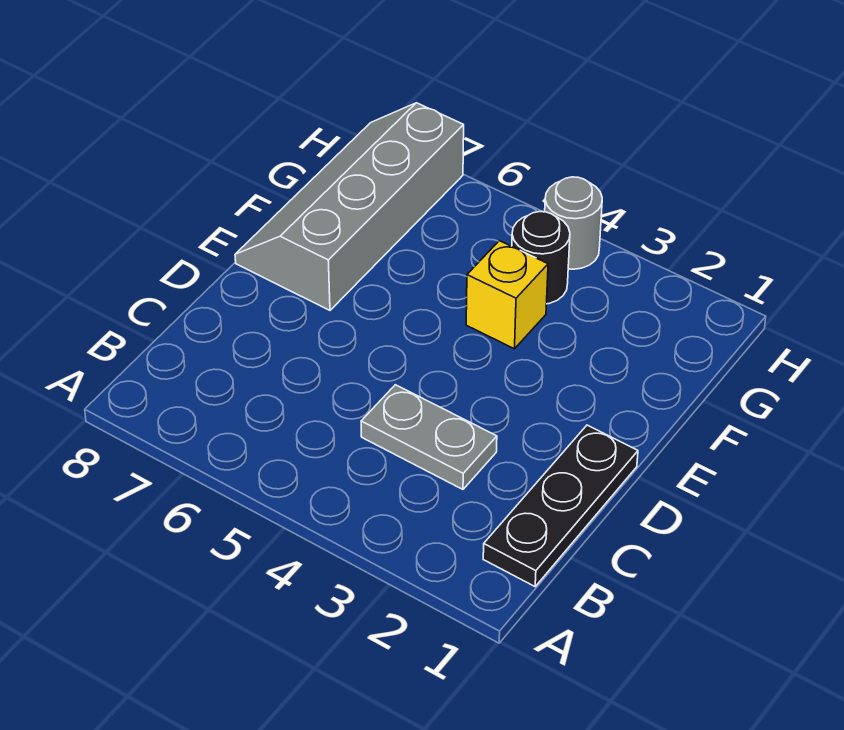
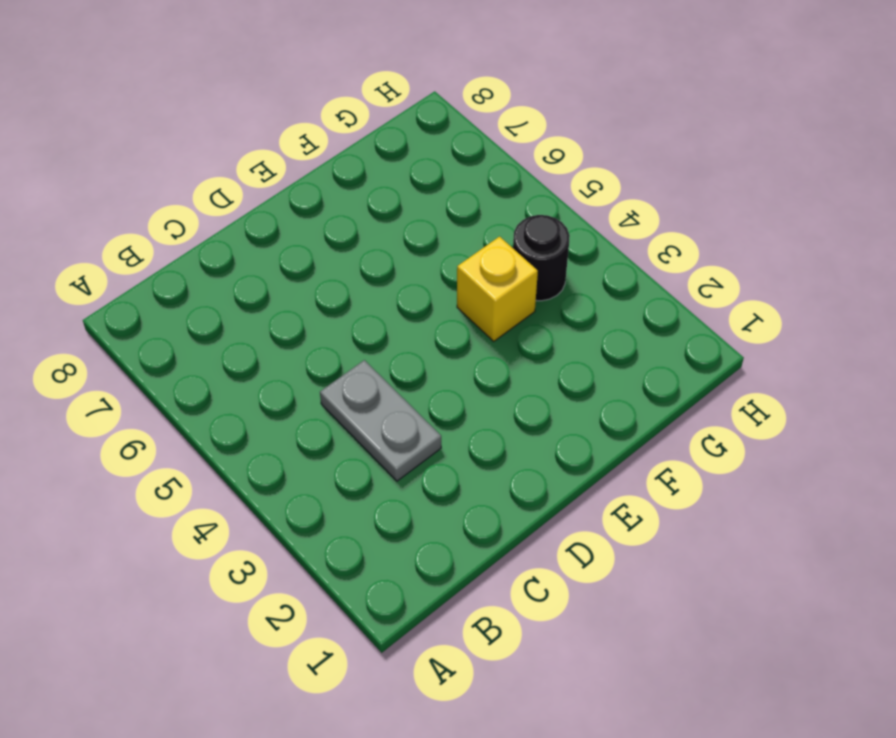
none -> black 1x3 plate [483,425,638,586]
none -> grey 2x4 slope [235,103,464,310]

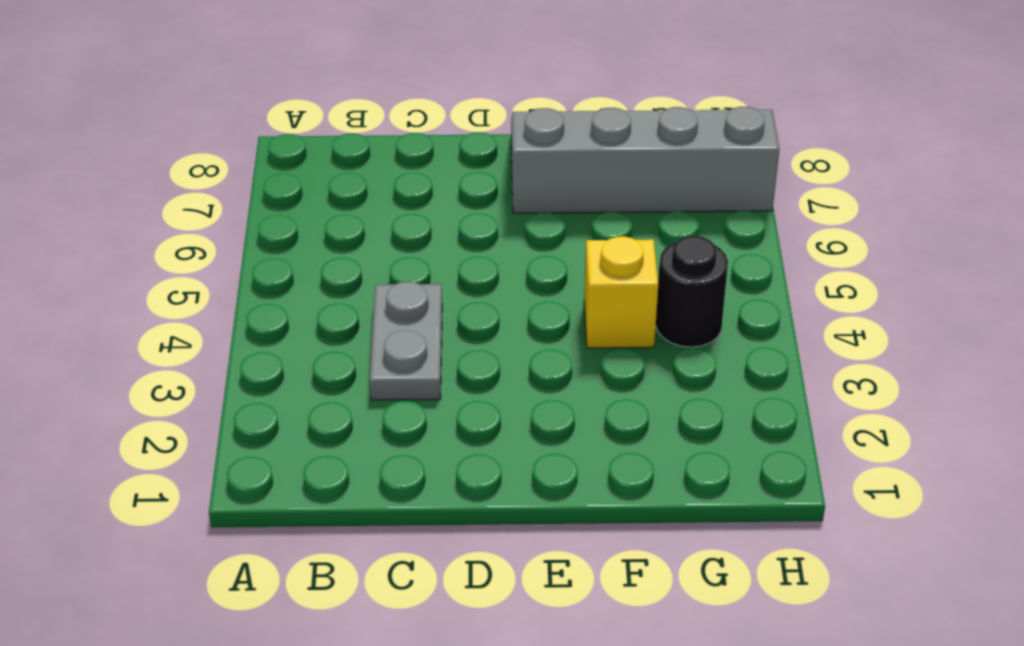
none -> black 1x3 plate [483,425,638,586]
none -> grey 1x1 round brick [545,177,602,269]

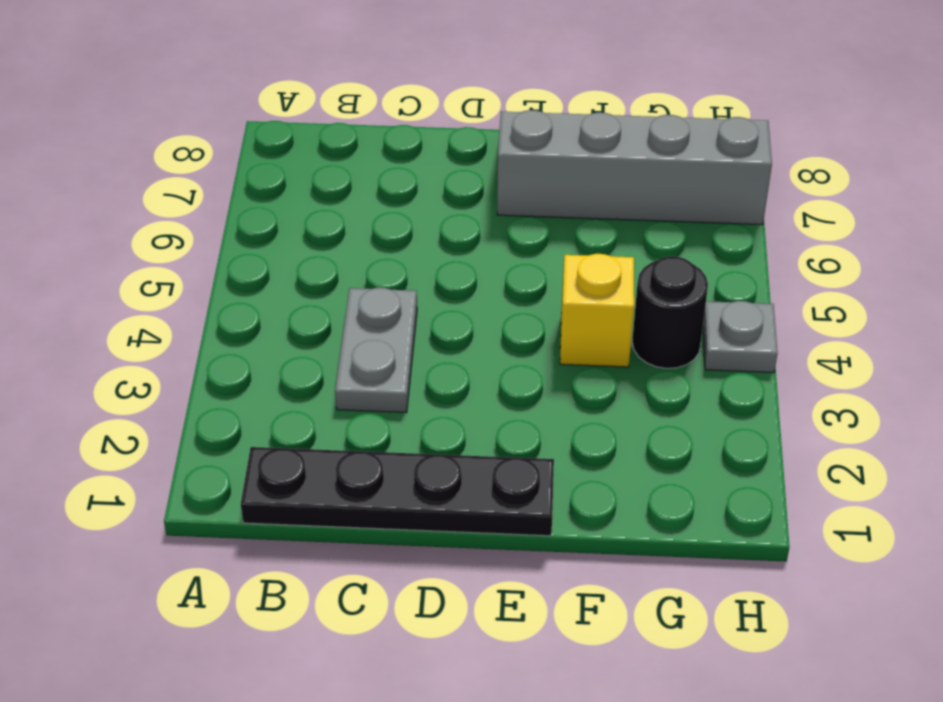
black 1x4 plate [241,447,554,536] -> black 1x3 plate [483,425,638,586]
grey 1x1 plate [703,301,778,373] -> grey 1x1 round brick [545,177,602,269]

